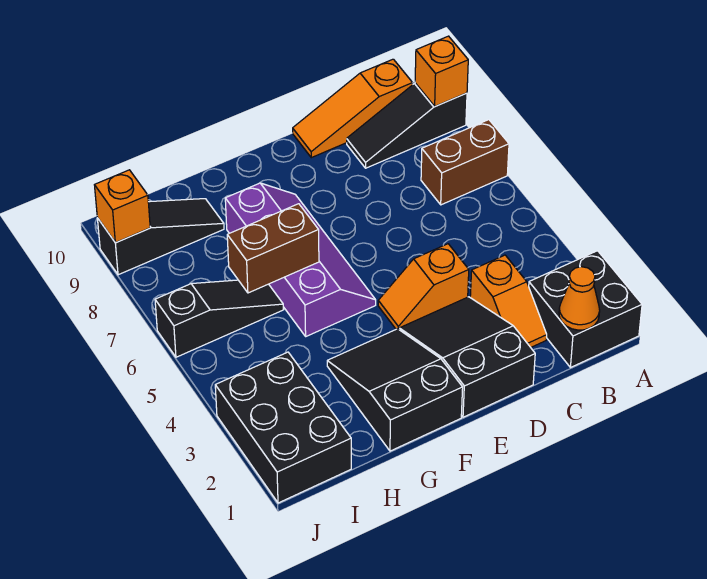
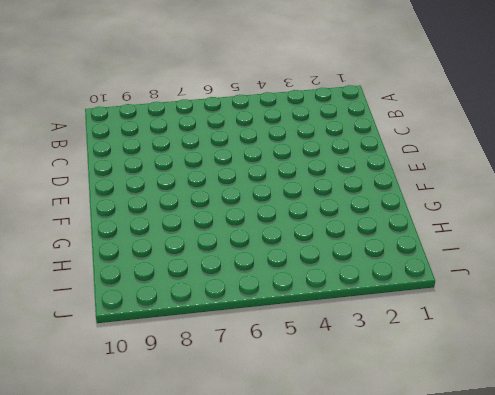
none -> black 2x2 brick [529,251,642,368]
none -> brown 1x2 brick [421,120,509,205]
none -> black 1x3 slope [347,83,467,168]

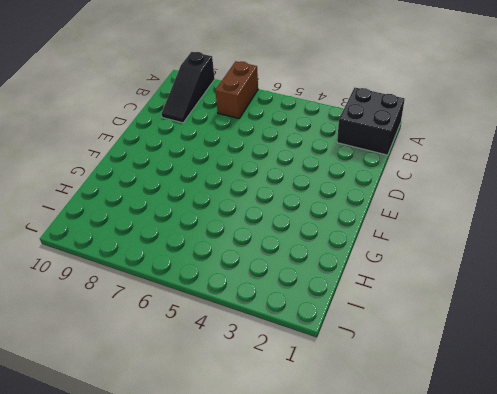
none -> orange 1x3 slope [293,59,413,158]
none -> orange 1x2 slope [470,255,547,347]
none -> black 2x3 slope [399,297,535,417]

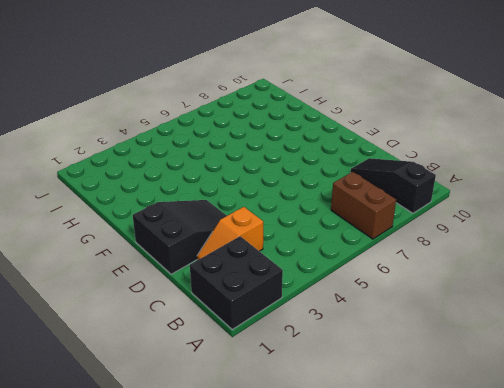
none -> orange 1x3 slope [293,59,413,158]
none -> orange 1x2 slope [378,244,469,329]
none -> black 2x3 slope [327,329,463,451]

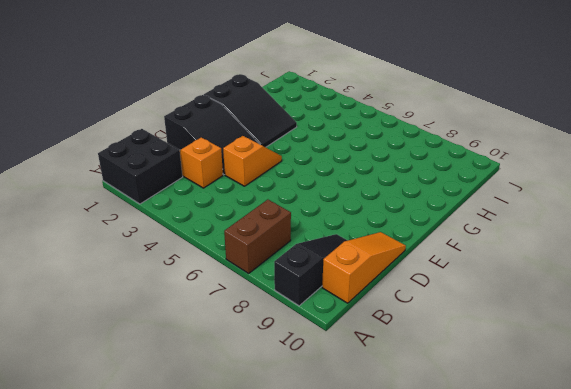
none -> purple 2x4 slope [225,183,376,336]
none -> black 1x3 slope [155,280,283,357]
none -> black 1x3 slope [97,199,224,275]

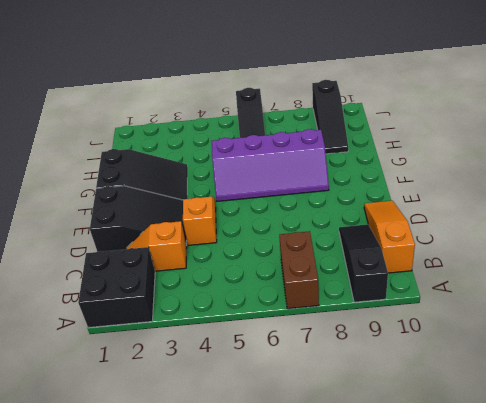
none -> black 2x3 brick [215,352,351,503]
none -> orange 1x1 brick [415,36,468,106]
none -> orange 1x1 cone [559,267,600,330]

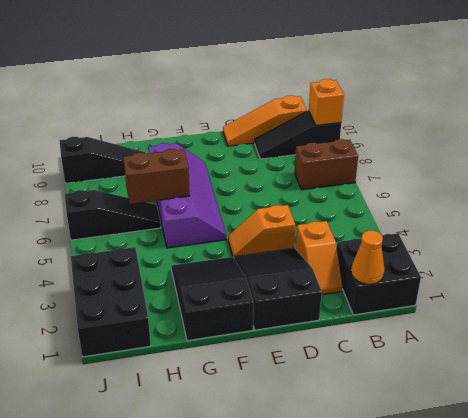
none -> orange 1x1 brick [95,170,150,243]

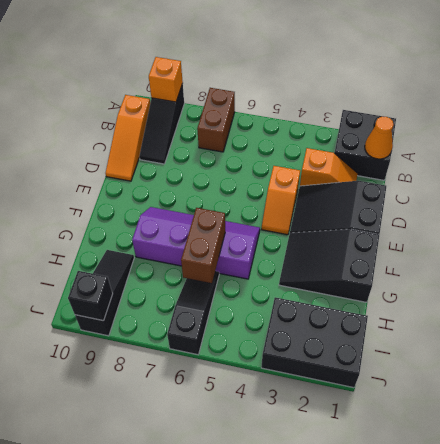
black 1x1 brick [68,271,113,321] -> orange 1x1 brick [95,170,150,243]

